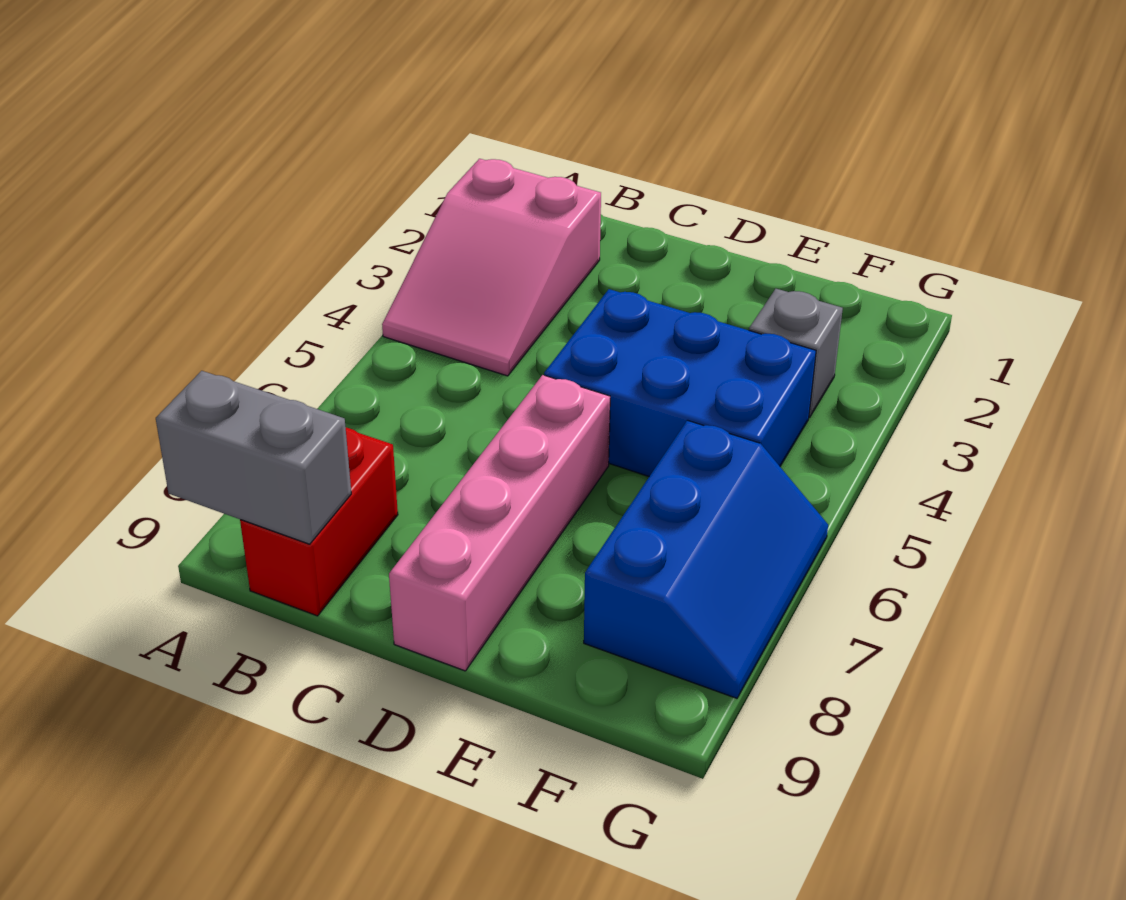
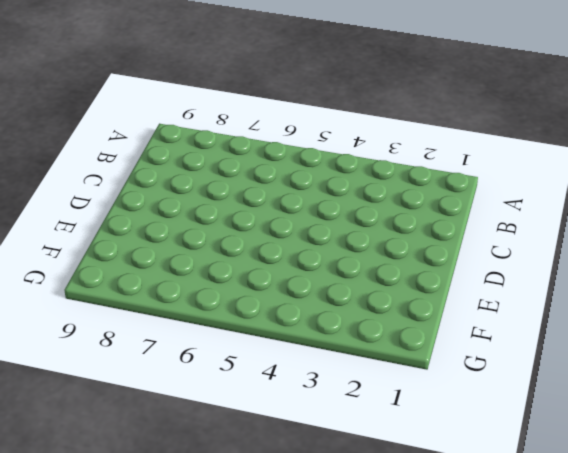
none -> pink 2x3 slope [382,159,601,376]
none -> red 1x2 brick [240,428,398,616]

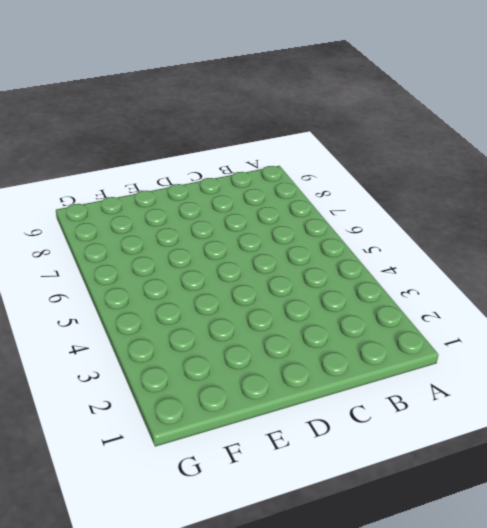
none -> pink 2x3 slope [382,159,601,376]
none -> red 1x2 brick [240,428,398,616]

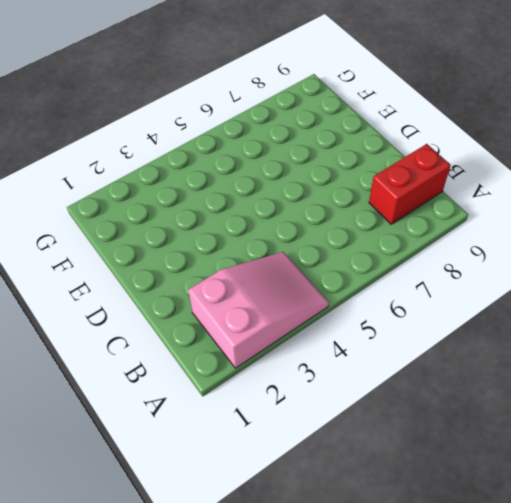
none -> blue 2x3 brick [544,289,816,476]
none -> pink 1x4 brick [389,375,610,671]

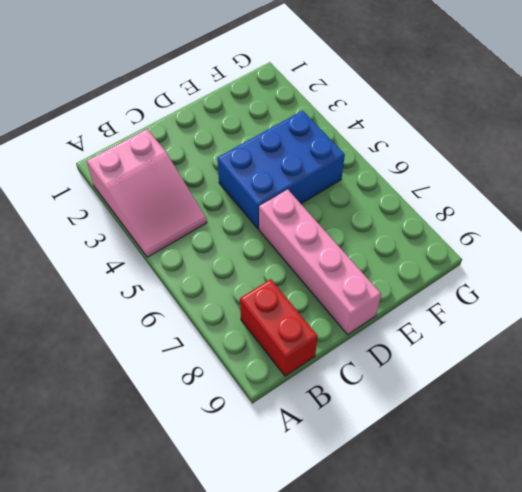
none -> grey 1x1 brick [749,289,843,418]
none -> blue 2x3 slope [584,420,828,698]

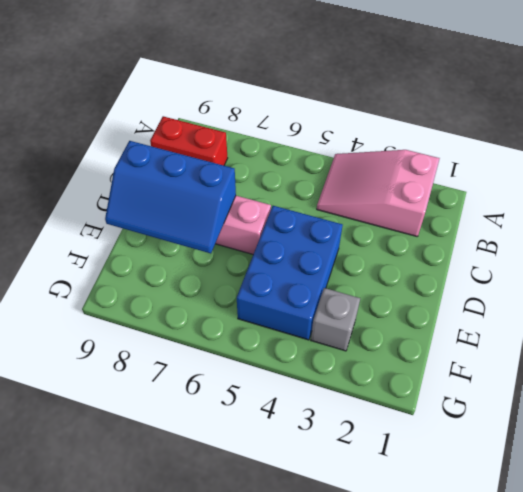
blue 2x3 slope [105,141,236,253] -> blue 2x3 slope moved to [584,420,828,698]
none -> grey 1x2 brick [156,371,351,544]

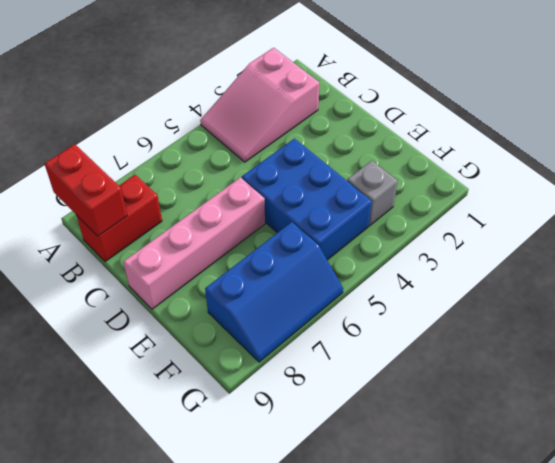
red 1x2 brick [45,144,127,236] -> grey 1x2 brick [156,371,351,544]

